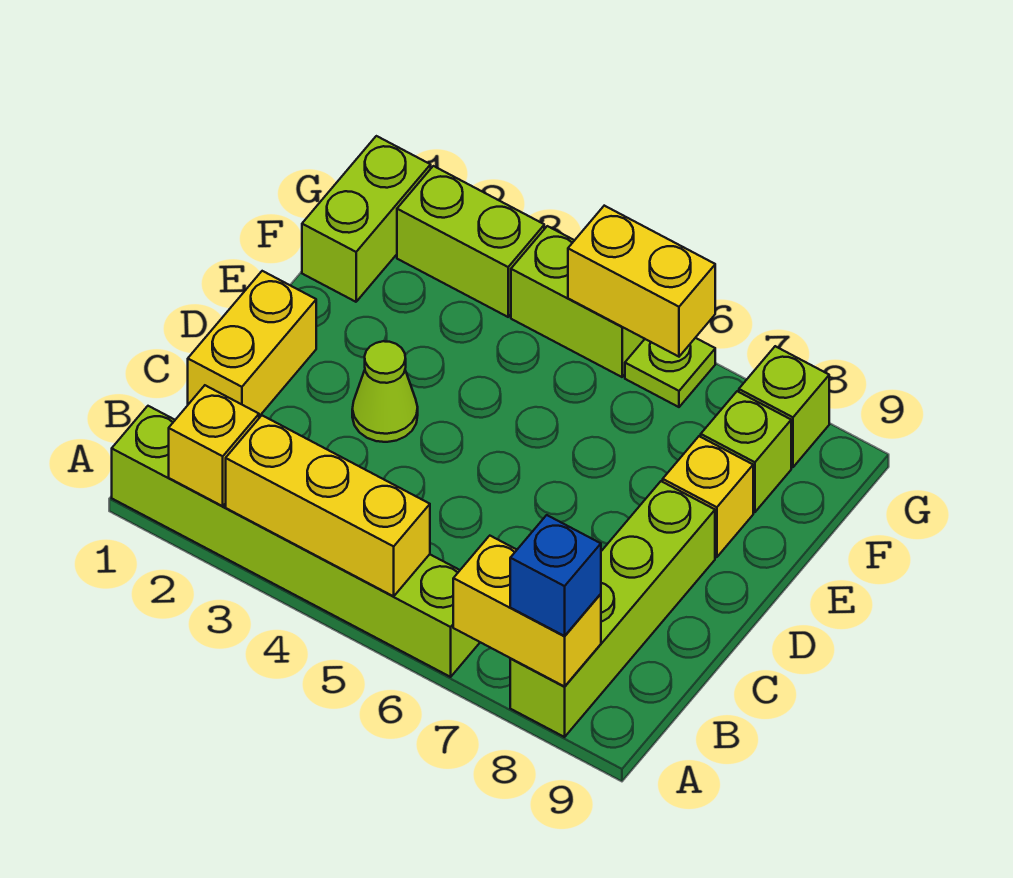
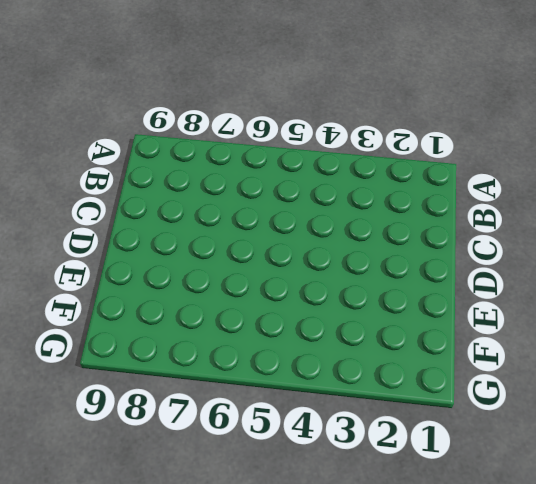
none -> lime 1x6 brick [112,406,480,677]
none -> lime 1x4 brick [510,481,715,737]
none -> yellow 1x2 brick [188,271,316,416]

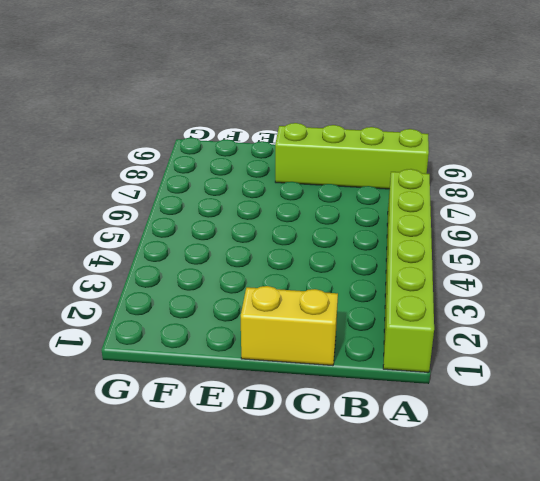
none -> lime 1x1 cone [352,341,418,442]
none -> yellow 1x1 brick [663,436,753,557]
none -> lime 1x2 brick [302,136,431,302]

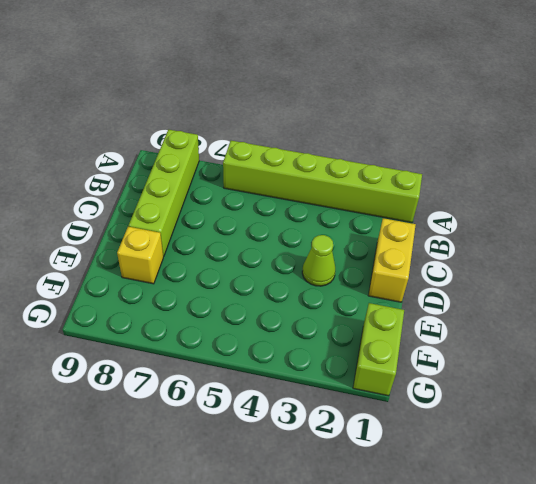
none -> lime 1x1 brick [701,391,791,512]
none -> lime 1x2 brick [397,166,544,317]
none -> lime 1x2 brick [511,226,644,377]

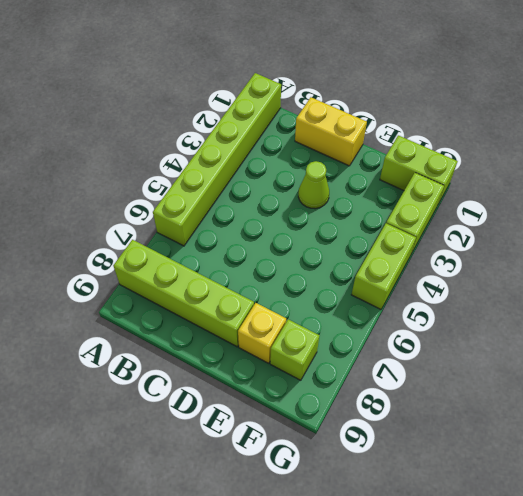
none -> lime 1x1 plate [625,338,715,407]
none -> lime 1x1 brick [739,346,829,467]
none -> yellow 1x1 brick [169,385,259,506]

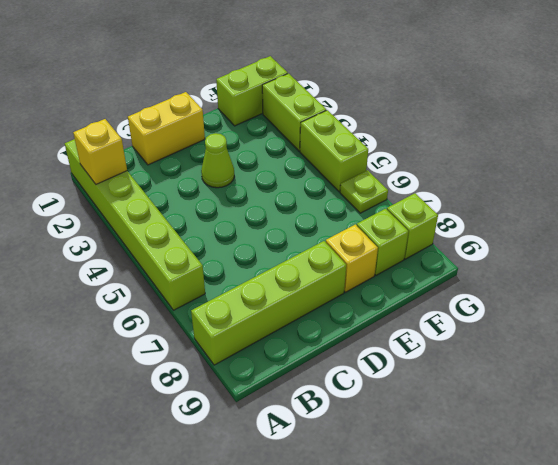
none -> yellow 1x3 brick [226,415,430,596]
none -> yellow 1x2 brick [453,536,601,687]
none -> yellow 1x2 brick [568,206,715,357]

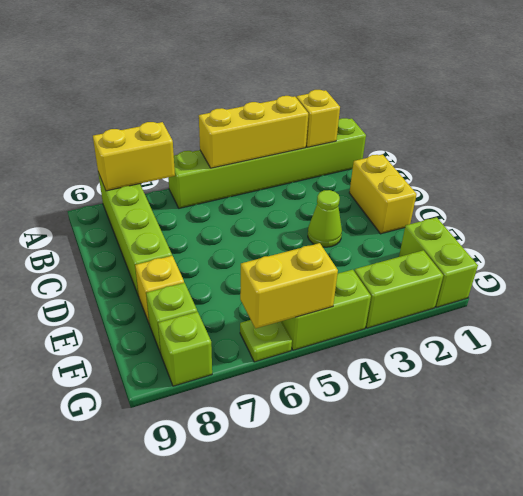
none -> blue 1x1 brick [510,515,601,636]

